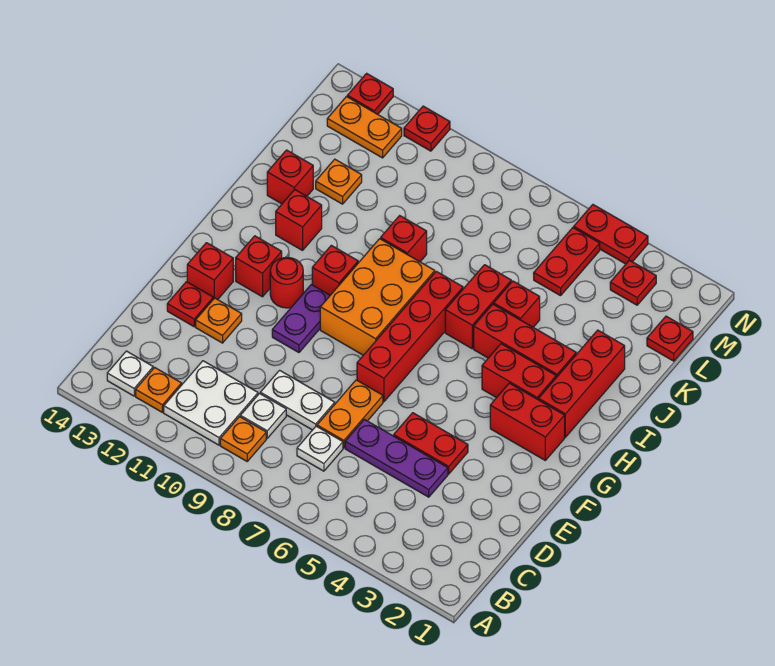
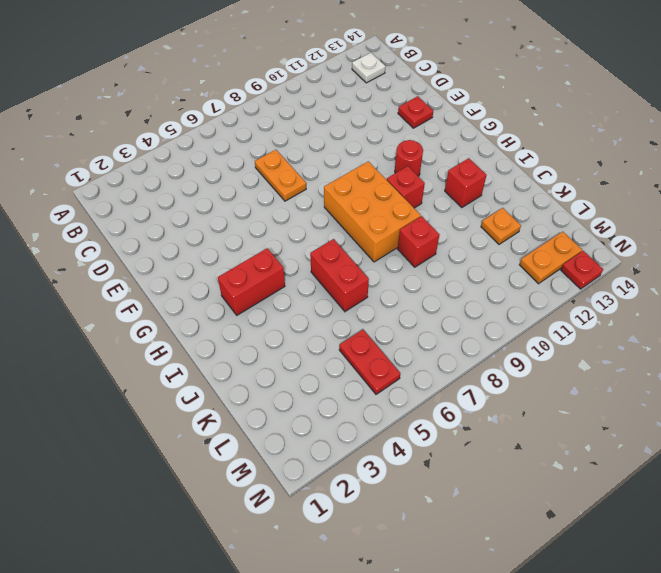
none -> orange 1x1 plate [220,417,266,461]
none -> white 2x2 plate [164,361,258,445]
none -> orange 1x1 plate [136,367,182,412]
none -> white 1x1 plate [297,426,343,471]

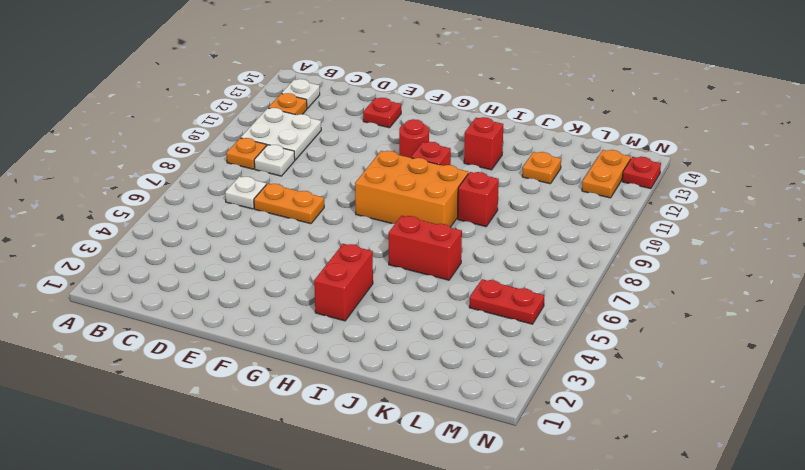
none -> purple 1x3 plate [345,420,448,497]
none -> white 1x2 plate [260,370,335,430]
none -> red 1x2 plate [394,413,468,474]
none -> orange 1x1 plate [196,298,242,343]

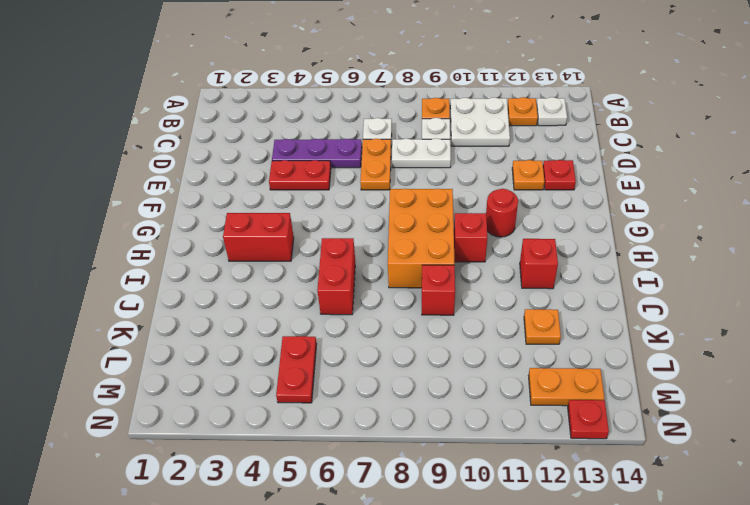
none -> red 1x4 brick [357,271,463,402]
none -> purple 1x2 plate [272,285,330,353]
none -> red 1x1 brick [187,243,233,300]
none -> red 1x2 brick [490,383,565,460]

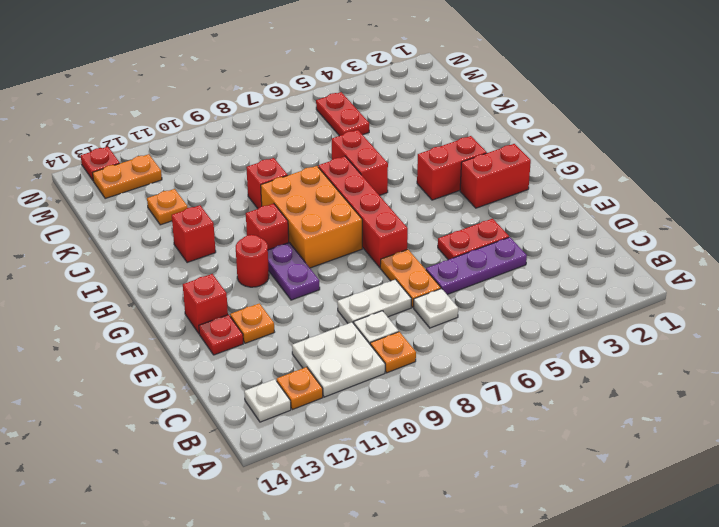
none -> red 1x1 brick [236,236,282,297]
none -> red 1x3 brick [539,330,625,437]
none -> red 1x3 brick [474,304,576,377]
none -> red 1x1 brick [494,281,540,327]

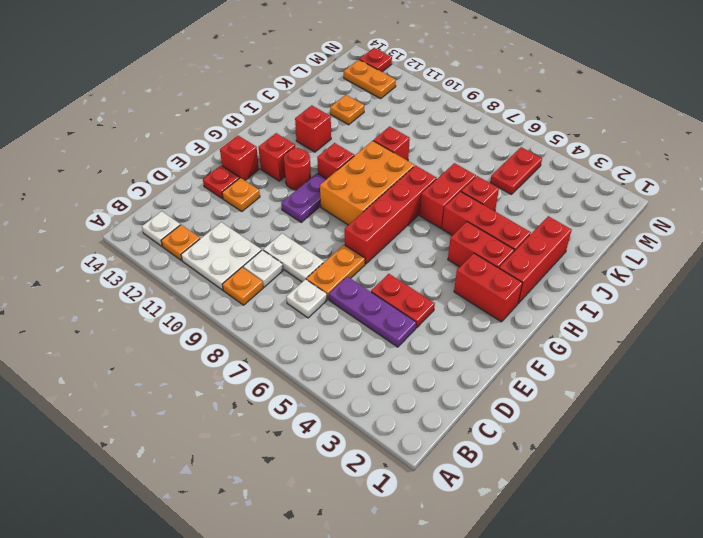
none -> red 1x1 brick [267,150,313,204]
none -> red 1x1 plate [647,316,693,361]
none -> red 1x1 plate [610,260,656,305]
none -> red 1x2 plate [574,205,648,264]

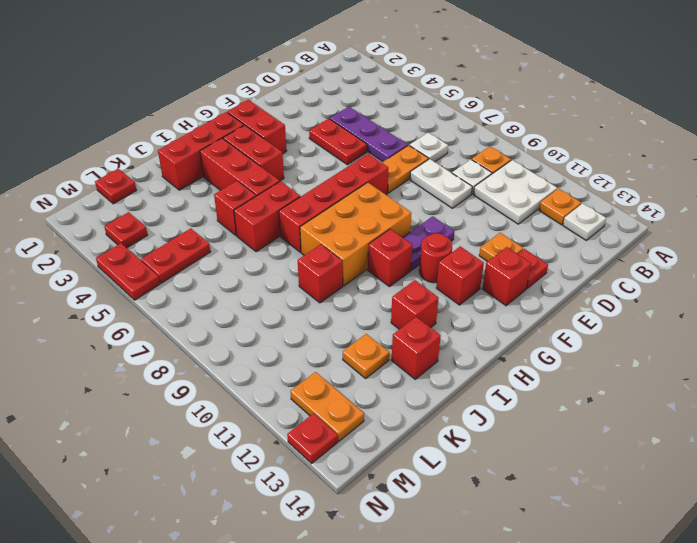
none -> red 1x1 plate [404,106,450,151]

